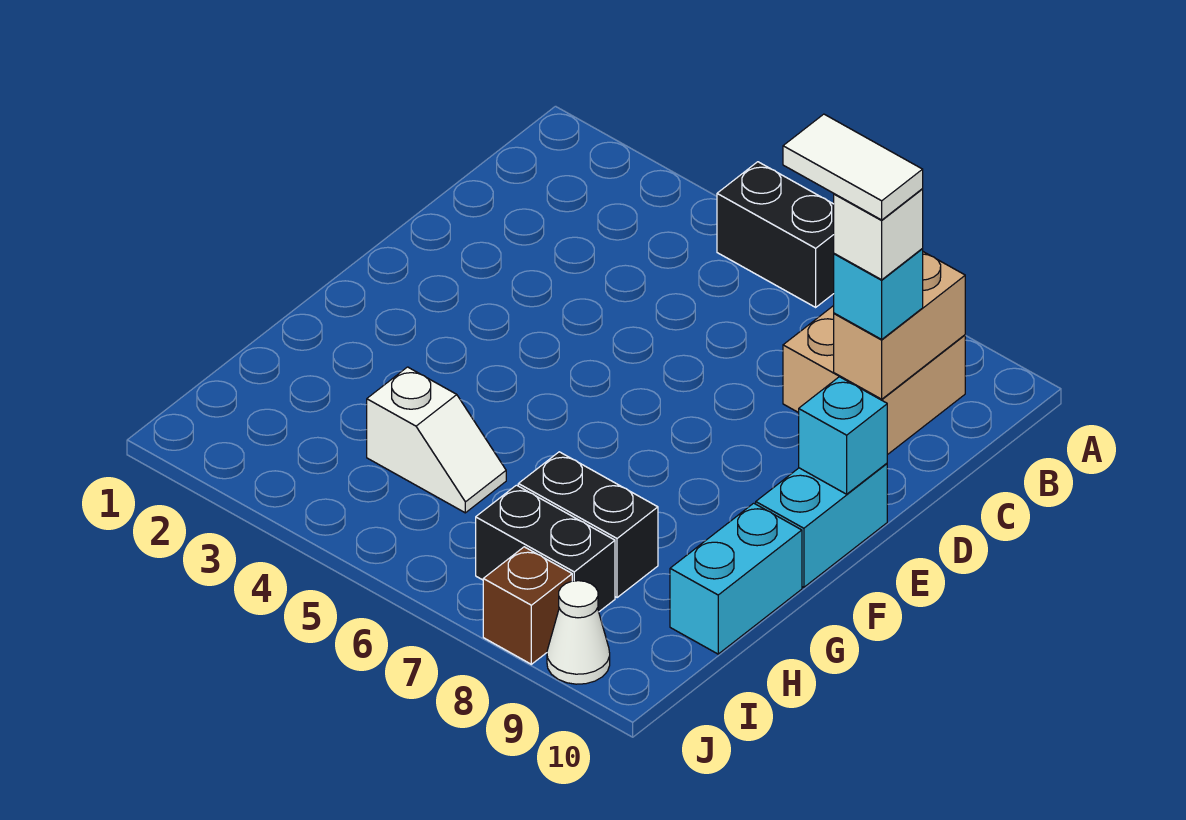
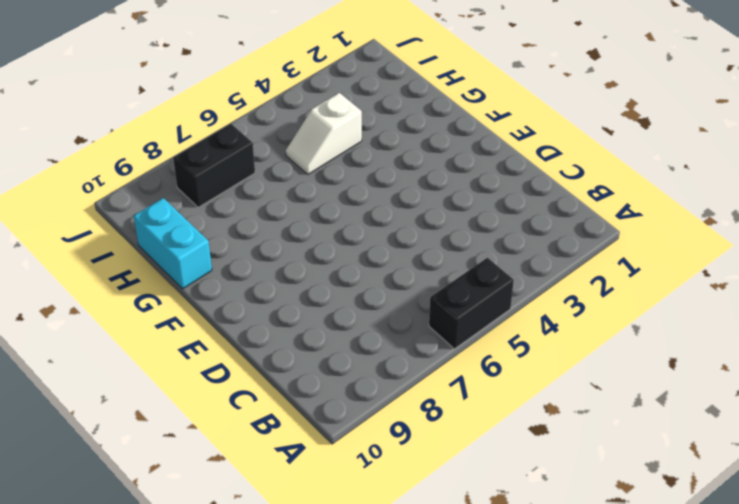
none -> tan 2x2 brick [783,306,965,455]
none -> cyan 1x2 brick [756,463,887,587]
none -> black 1x2 brick [518,452,658,598]

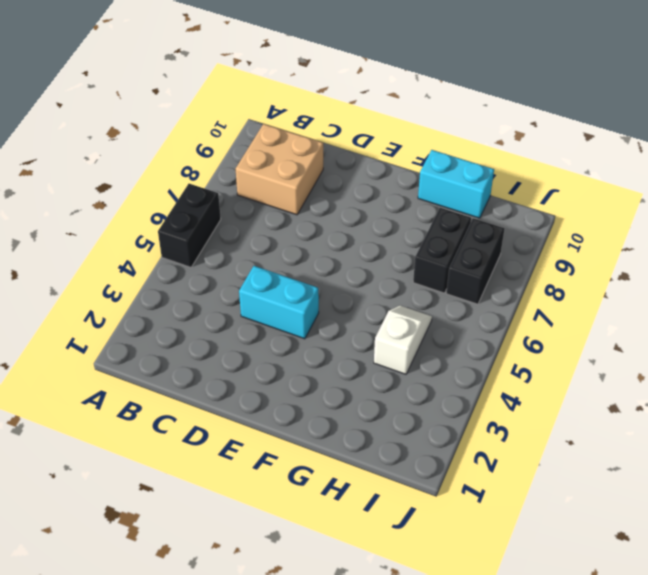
cyan 1x2 brick [239,266,319,339] -> cyan 1x2 brick moved to [756,463,887,587]
none -> brown 1x1 brick [483,547,572,664]
none -> white 1x1 cone [547,581,610,684]
none -> tan 1x2 brick [834,252,965,399]

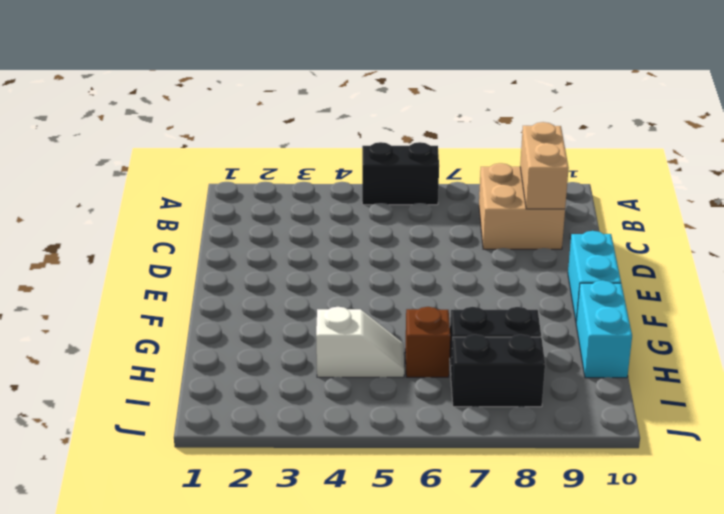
brown 1x1 brick [405,307,450,377] -> brown 1x1 brick moved to [483,547,572,664]
none -> white 1x1 cone [547,581,610,684]
none -> cyan 1x1 brick [799,377,887,494]
none -> cyan 1x1 brick [834,249,923,339]

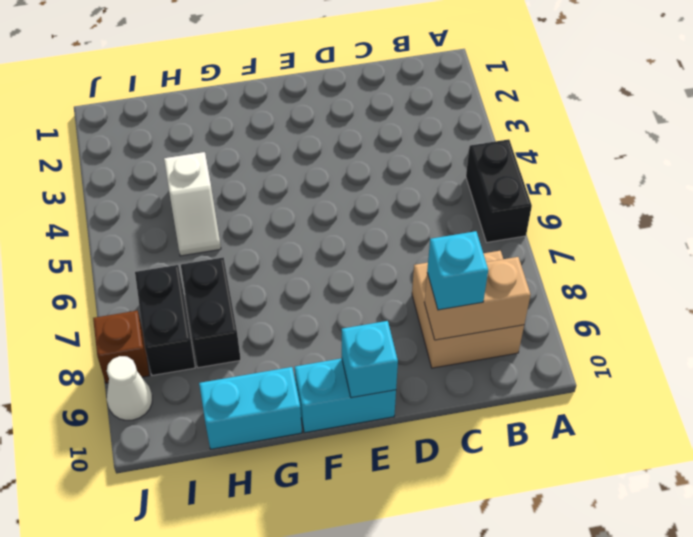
none -> white 1x1 brick [834,189,923,280]
none -> white 1x2 tile [783,114,923,220]

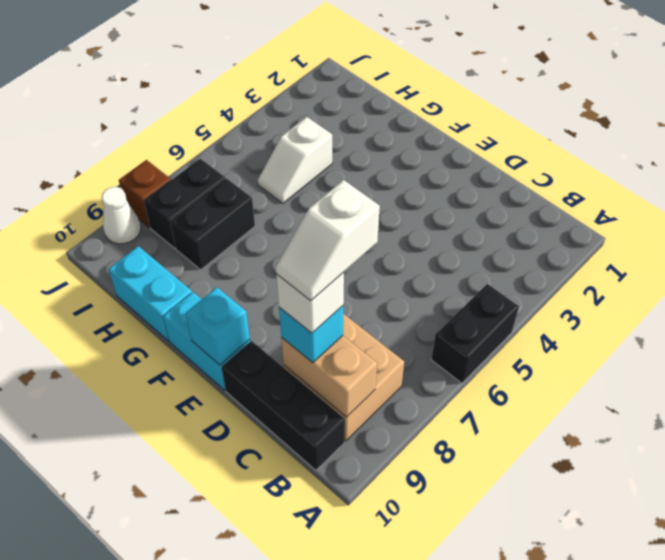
black 1x3 brick [222,341,345,470] -> none
white 1x2 slope [276,180,380,301] -> white 1x2 tile [783,114,923,220]

